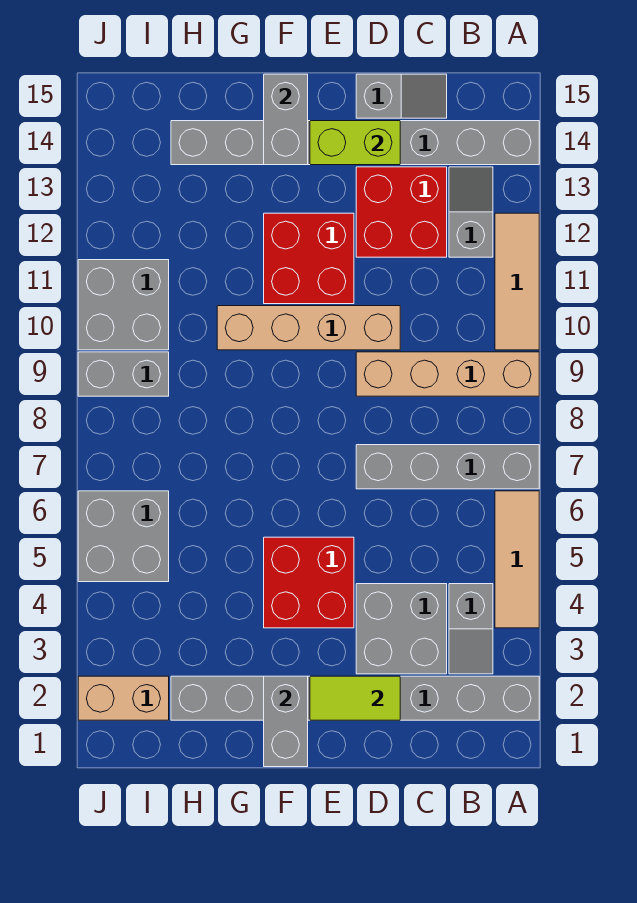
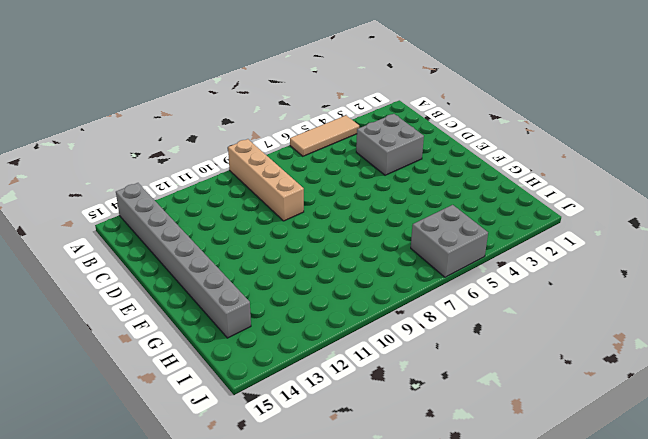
none -> grey 1x8 brick [171,676,539,720]
none -> grey 1x4 brick [356,445,539,489]
none -> tan 1x3 tile [495,213,539,350]

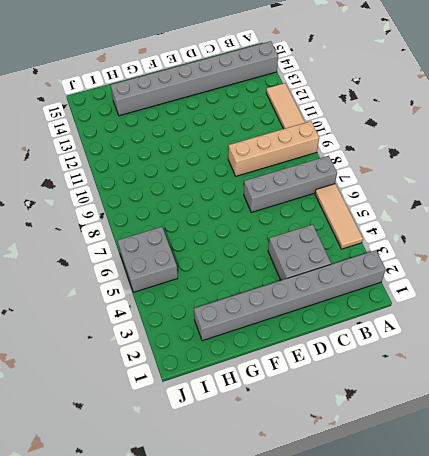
none -> grey 1x2 slope [449,584,493,674]
none -> grey 1x2 slope [449,167,493,257]
none -> red 2x2 brick [356,167,447,257]

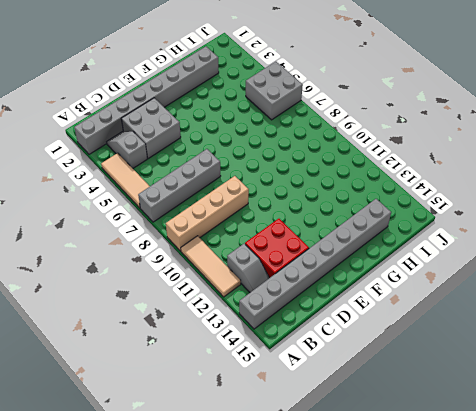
none -> grey 1x2 slope [356,74,447,118]
none -> tan 1x4 brick [217,306,400,350]
none -> red 2x2 brick [264,537,354,628]

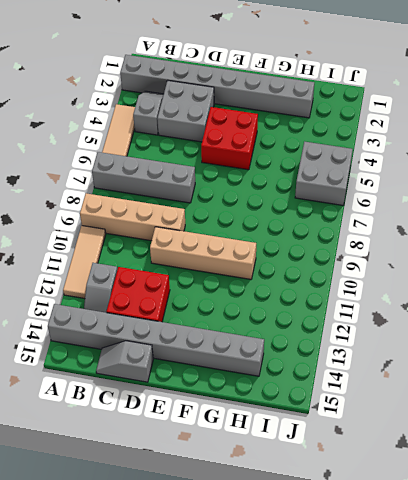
none -> red 2x2 brick [264,213,354,304]
none -> tan 1x2 brick [78,676,169,720]
none -> grey 1x2 brick [78,352,169,396]

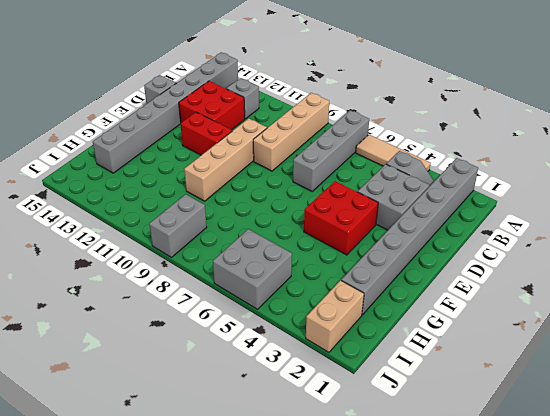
red 1x2 brick [181,112,232,155] -> red 2x2 brick [264,213,354,304]
none -> tan 1x3 tile [495,213,539,350]
none -> grey 2x2 brick [78,260,169,350]
none -> lime 1x2 tile [310,676,400,720]

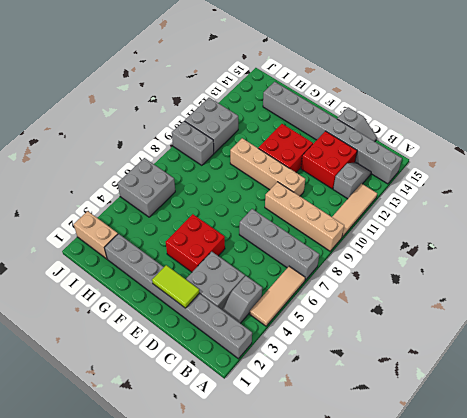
none -> lime 1x2 brick [310,121,400,165]
none -> grey 1x2 brick [264,676,308,767]
none -> grey 1x2 brick [264,74,308,165]

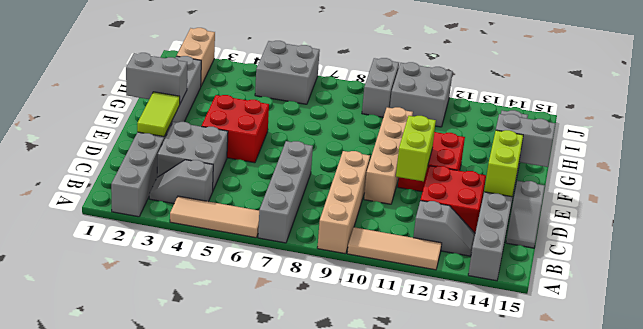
lime 1x2 brick [396,116,436,181] -> none

